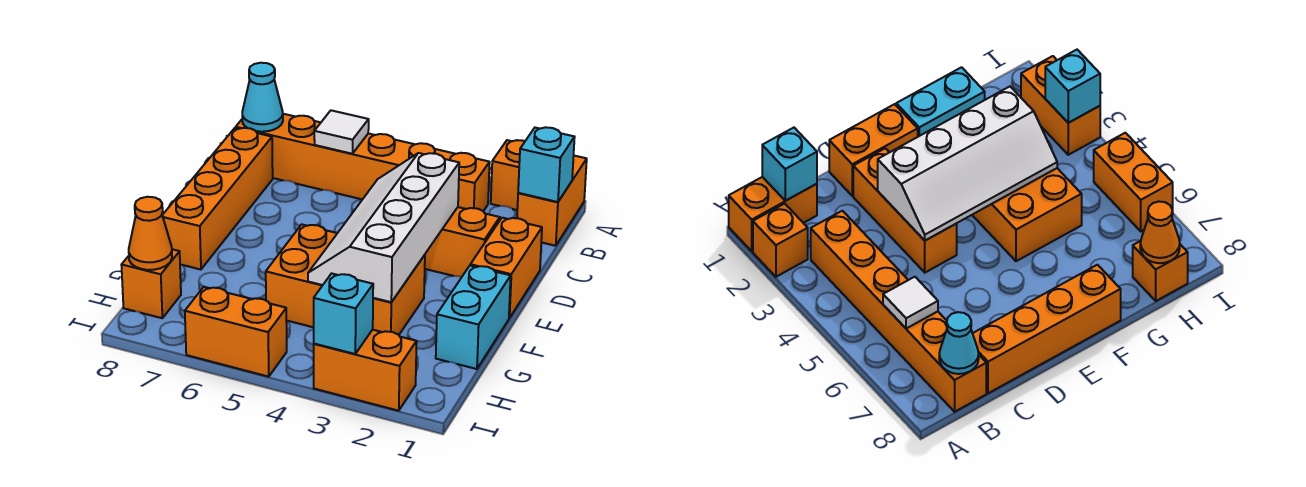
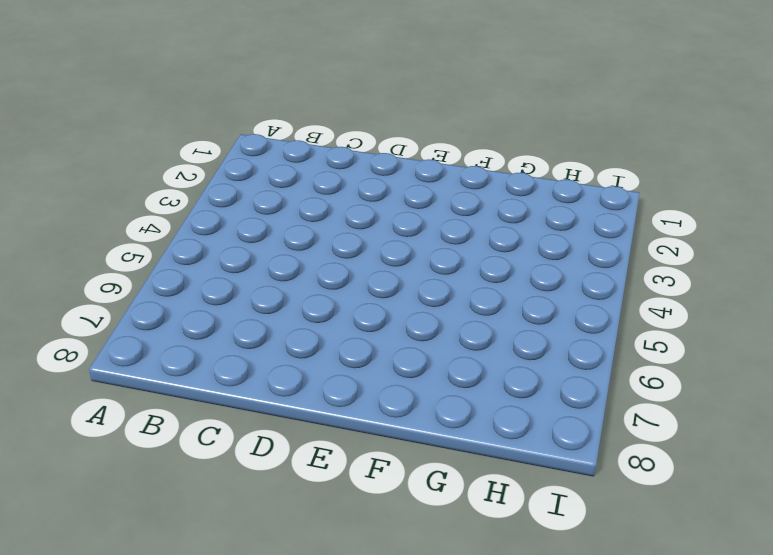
none -> orange 1x2 brick [517,156,587,246]
none -> orange 1x1 brick [491,140,525,210]
none -> orange 1x6 brick [236,114,490,211]

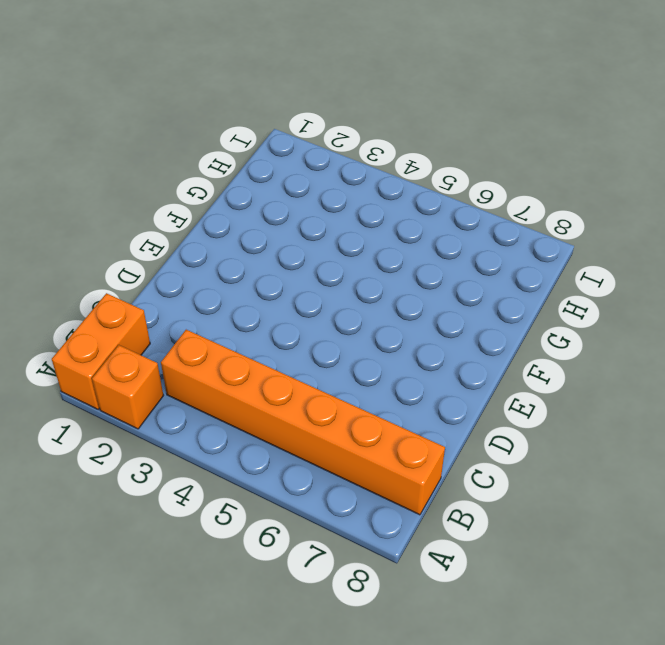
none -> orange 1x4 brick [162,128,273,270]
none -> orange 1x2 brick [470,218,542,318]
none -> orange 1x3 brick [425,207,500,277]

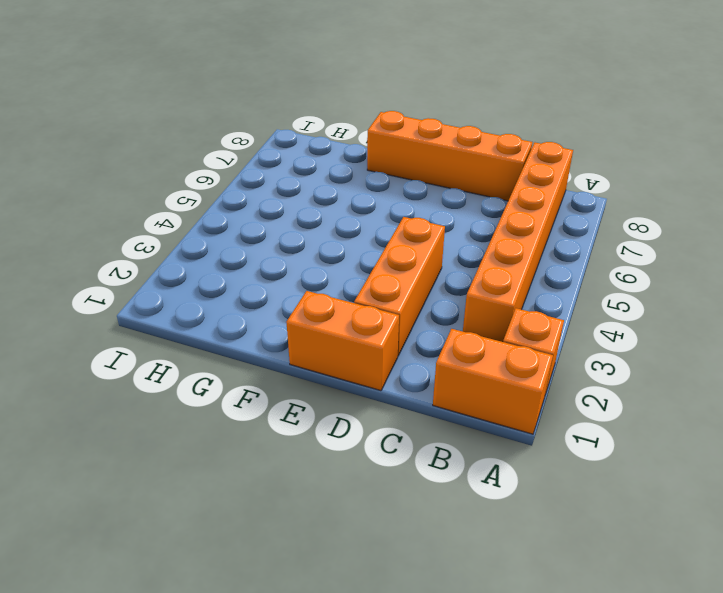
none -> cyan 1x2 brick [436,266,511,369]
none -> orange 2x3 brick [266,224,425,335]
none -> orange 1x1 brick [122,249,181,318]

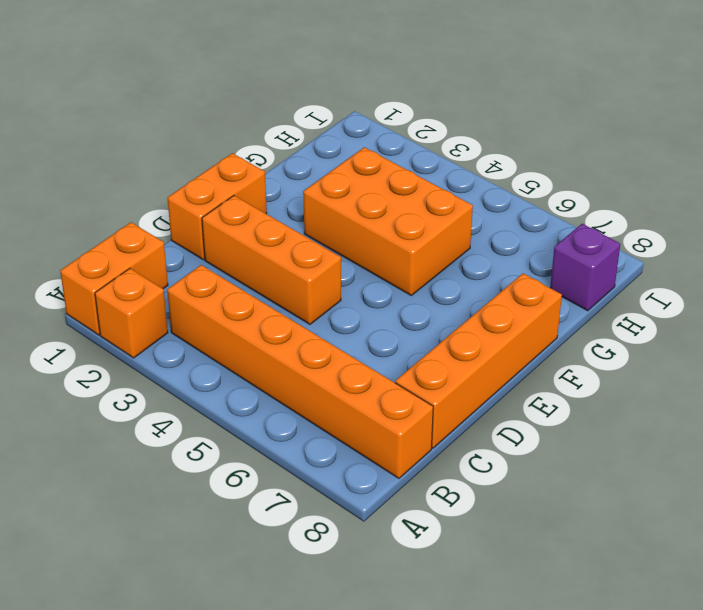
purple 1x1 brick [550,224,620,311] -> orange 1x1 brick [122,249,181,318]
none -> cyan 1x2 brick [436,266,511,369]
none -> orange 1x2 brick [314,330,417,411]
none -> orange 1x2 brick [185,287,287,377]

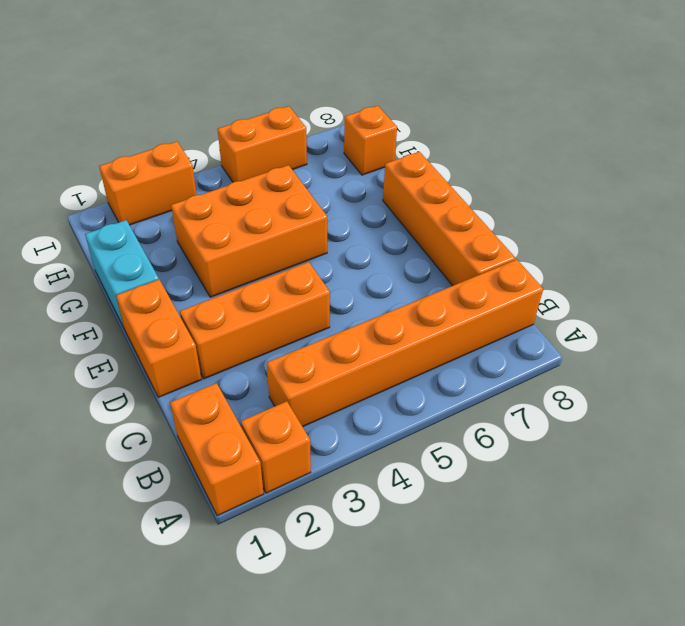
none -> cyan 1x1 brick [518,127,575,202]
none -> white 1x1 tile [314,110,369,154]
none -> cyan 1x1 cone [242,63,283,132]

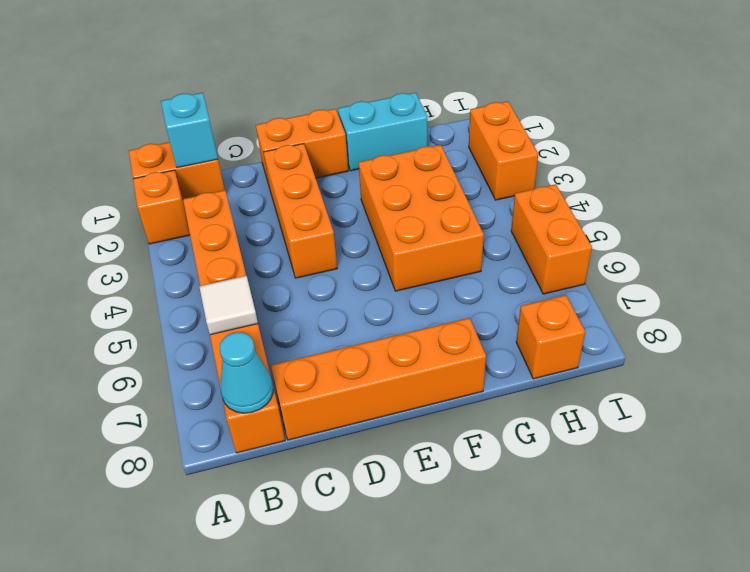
none -> white 2x4 slope [308,153,459,302]
none -> orange 1x1 cone [129,197,172,270]
none -> cyan 1x1 brick [314,273,373,354]

